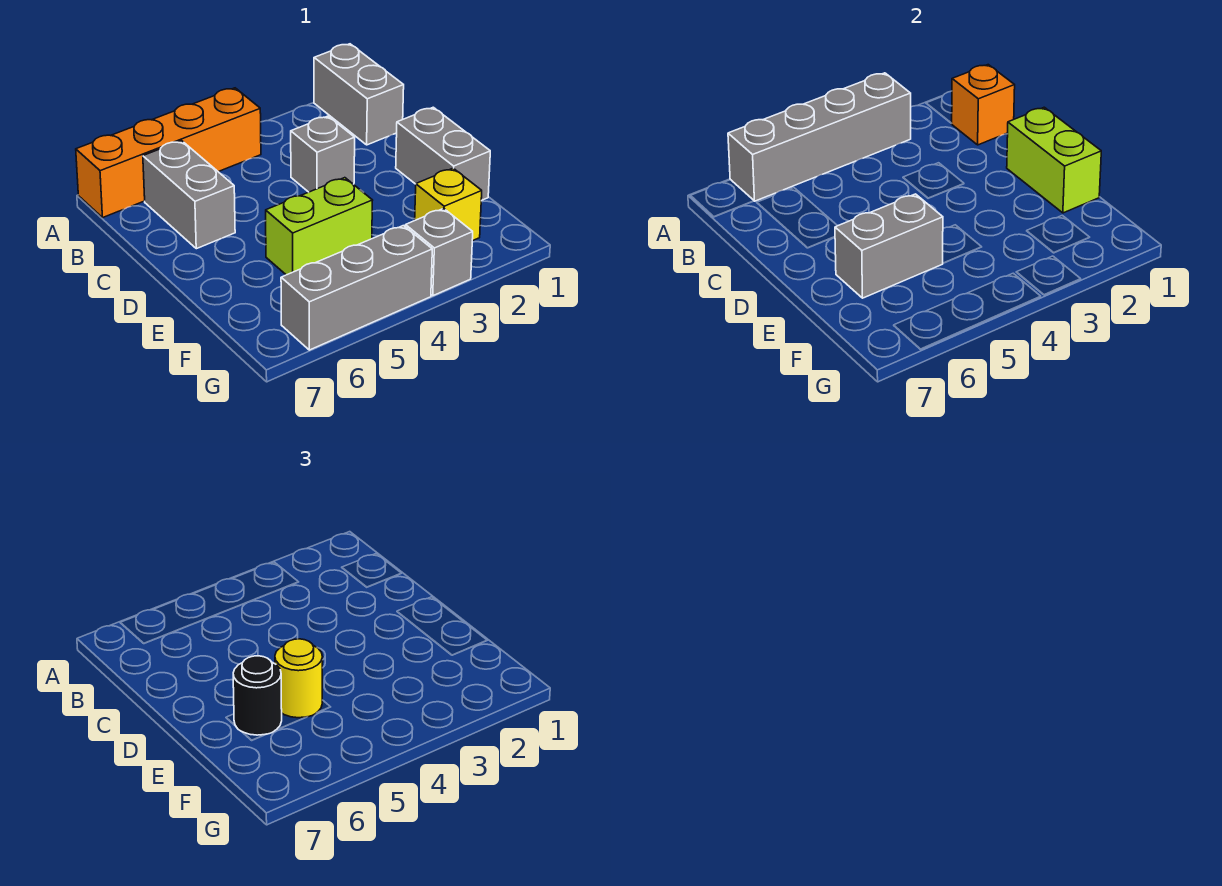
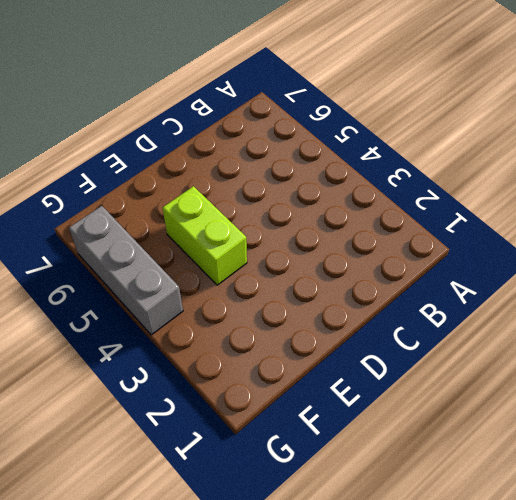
none -> grey 1x2 brick [314,44,404,145]
none -> orange 1x4 brick [76,88,261,217]
none -> grey 1x2 brick [143,141,235,249]

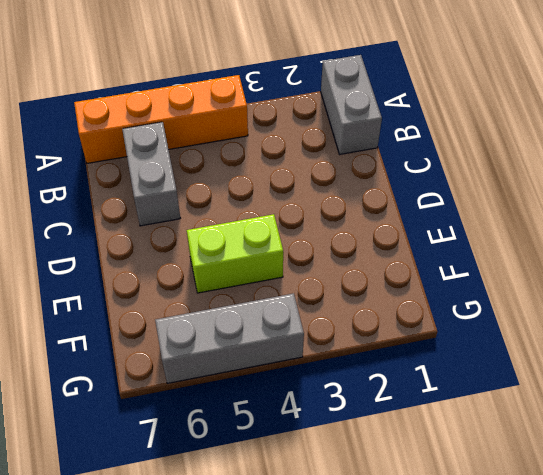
none -> grey 1x1 brick [291,116,355,192]
none -> grey 1x2 brick [396,107,490,201]
none -> yellow 1x1 brick [415,168,482,241]

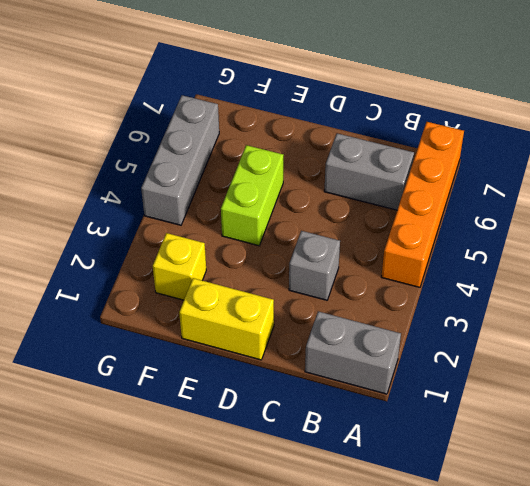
yellow 1x2 brick [179,278,274,360] -> grey 1x2 brick [396,107,490,201]
none -> grey 1x1 brick [405,208,473,296]
none -> grey 1x4 brick [728,73,911,201]
none -> orange 1x1 brick [951,65,1015,145]

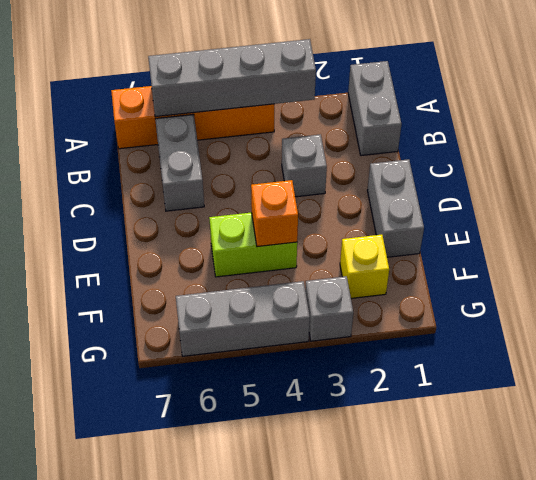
orange 1x1 brick [251,180,298,247] -> orange 1x1 brick moved to [951,65,1015,145]
none -> lime 1x2 brick [1007,107,1101,213]
none -> grey 1x2 brick [835,194,943,298]
none -> yellow 1x1 round brick [275,639,323,718]

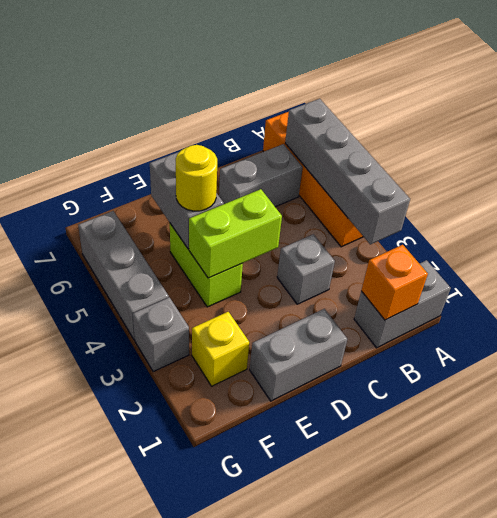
lime 1x2 brick [189,189,282,278] -> lime 1x2 brick moved to [1007,107,1101,213]
none -> black 1x1 round brick [233,656,282,735]

